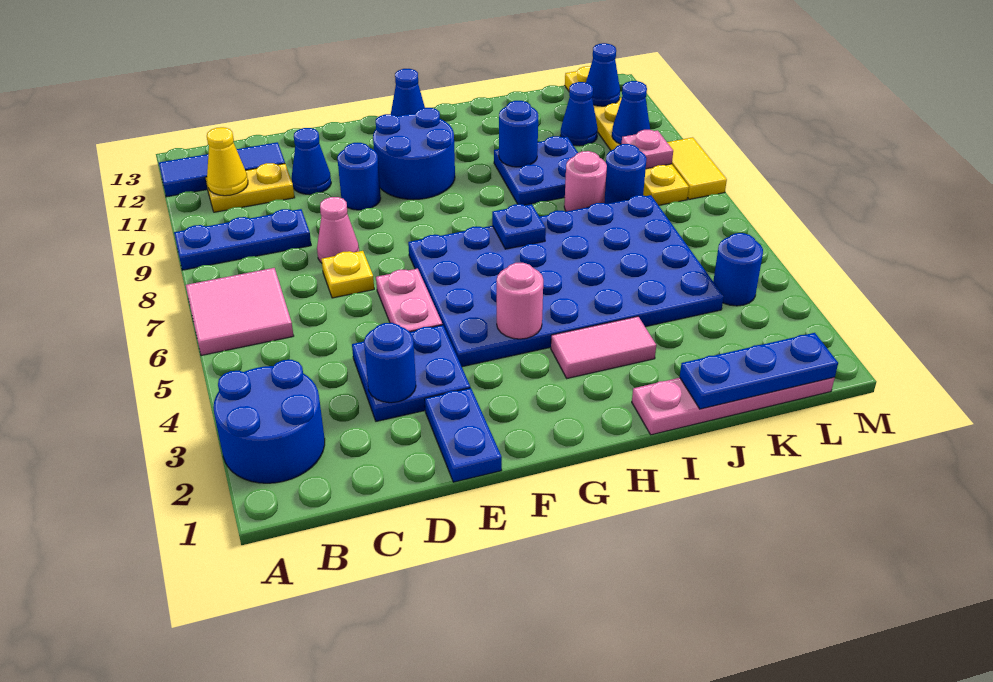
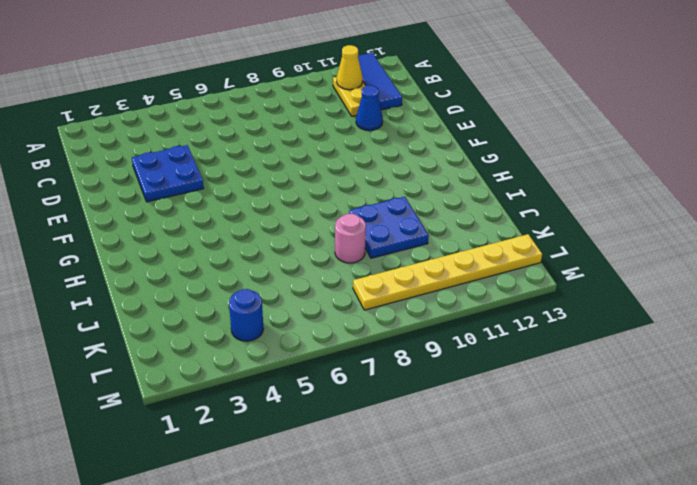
none -> blue 2x2 round brick [213,360,325,483]
none -> pink 2x2 tile [186,268,294,355]
none -> blue 1x3 plate [174,209,311,270]
none -> yellow 1x1 plate [322,251,374,298]

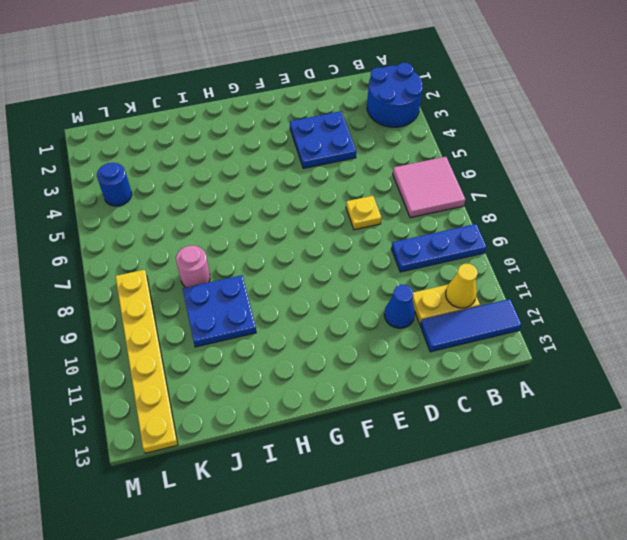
none -> pink 1x1 cone [317,197,359,263]
none -> blue 1x2 plate [425,388,502,482]
none -> pink 1x2 plate [376,268,442,332]
none -> blue 1x1 round brick [337,143,381,210]

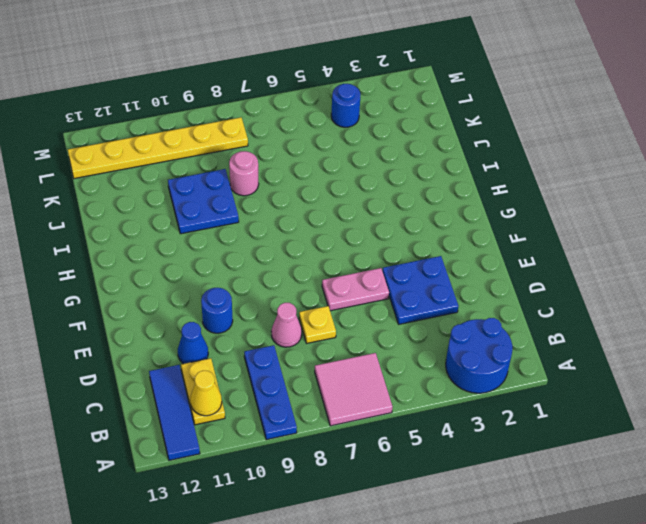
none -> blue 1x2 plate [425,388,502,482]
none -> blue 4x6 plate [408,195,724,367]
none -> blue 2x2 round brick [373,108,455,200]
none -> blue 1x1 cone [391,69,425,116]

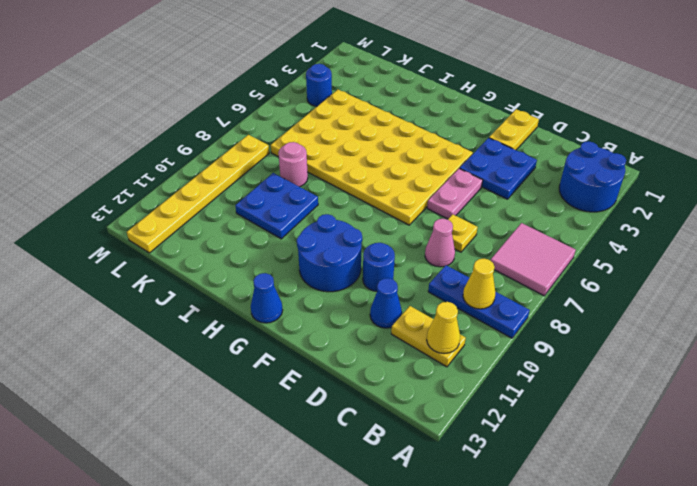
yellow 1x1 cone [463,259,495,309] -> none
yellow 1x2 plate [489,109,539,150] -> blue 1x2 plate [425,388,502,482]
yellow 4x6 plate [271,90,473,225] -> blue 4x6 plate [408,195,724,367]
none -> blue 1x3 tile [159,142,285,197]
none -> pink 1x2 tile [551,316,656,378]
none -> pink 1x4 plate [632,377,835,435]
none -> blue 1x1 round brick [604,144,647,204]

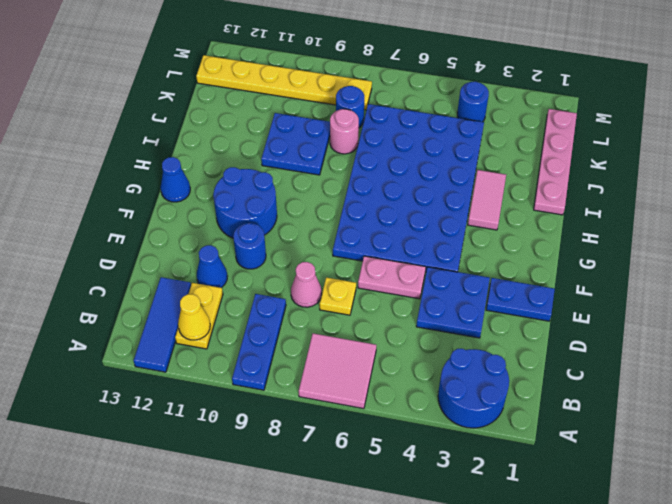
none -> blue 1x1 cone [560,82,598,146]
none -> yellow 1x2 tile [667,137,727,199]
none -> blue 1x1 round brick [364,323,416,403]
none -> pink 1x1 round brick [497,263,543,339]

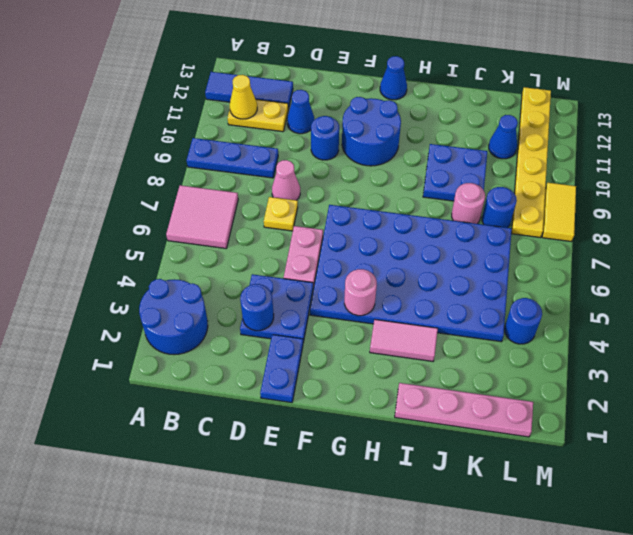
none -> blue 1x1 plate [492,204,546,249]
none -> blue 1x1 round brick [499,101,538,167]
none -> blue 1x3 plate [680,333,838,409]
none -> pink 1x1 plate [622,130,673,169]

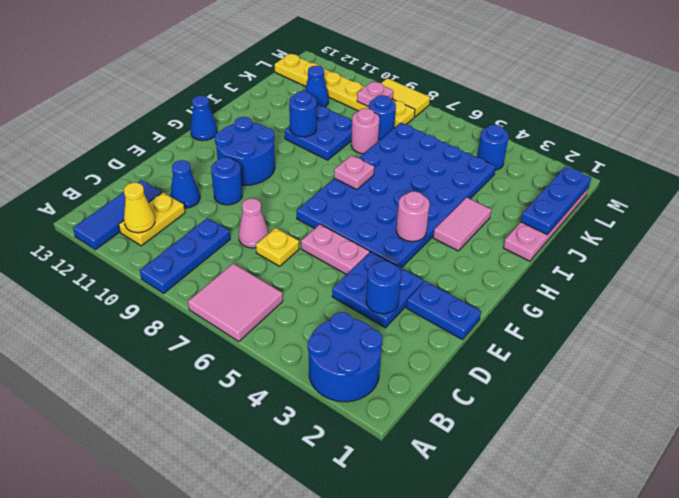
pink 1x1 plate [334,155,374,190] -> blue 1x1 plate [492,204,546,249]
none -> blue 1x1 cone [612,81,650,144]
none -> blue 1x1 cone [586,43,620,106]

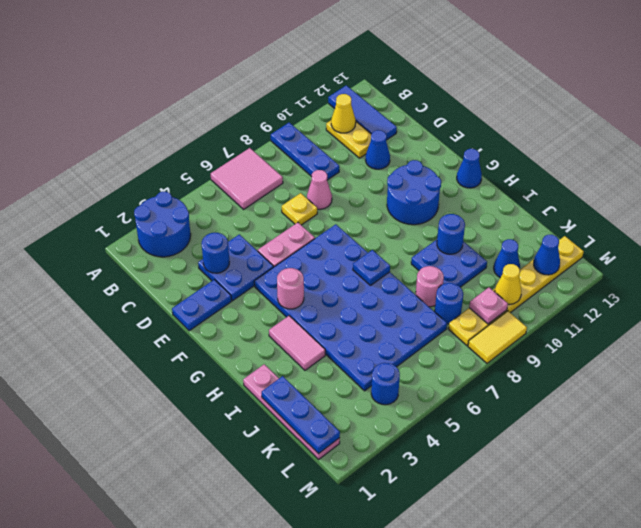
yellow 1x1 cone [495,264,521,304] -> blue 1x1 cone [612,81,650,144]
none -> blue 1x1 round brick [337,143,381,210]

